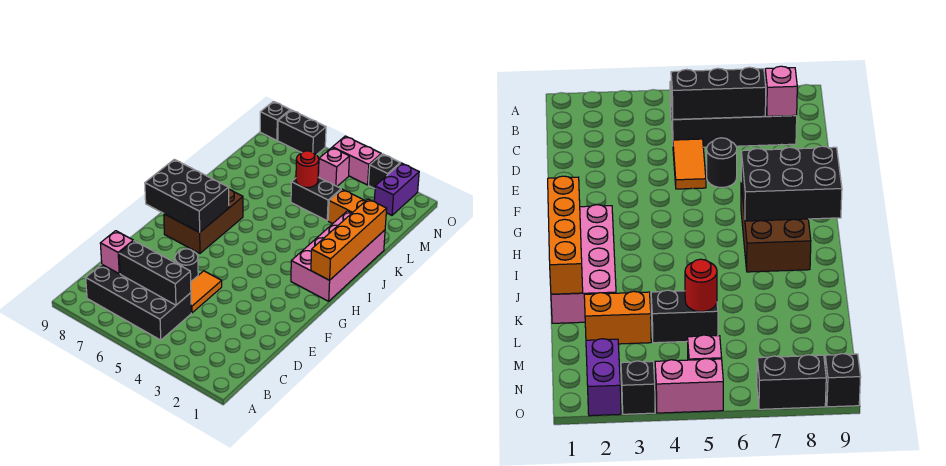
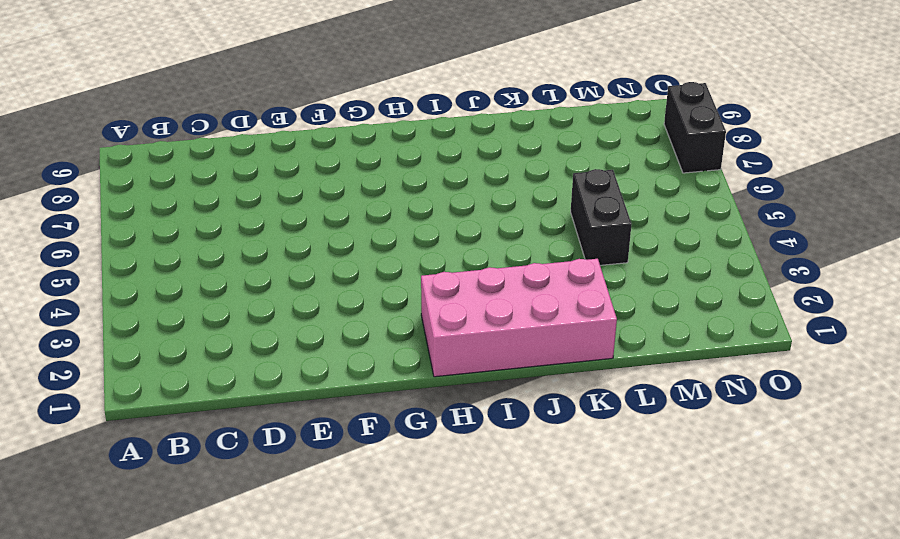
none -> black 2x4 brick [86,265,191,340]
none -> orange 1x2 tile [191,271,222,313]
none -> black 1x1 round brick [175,249,198,281]

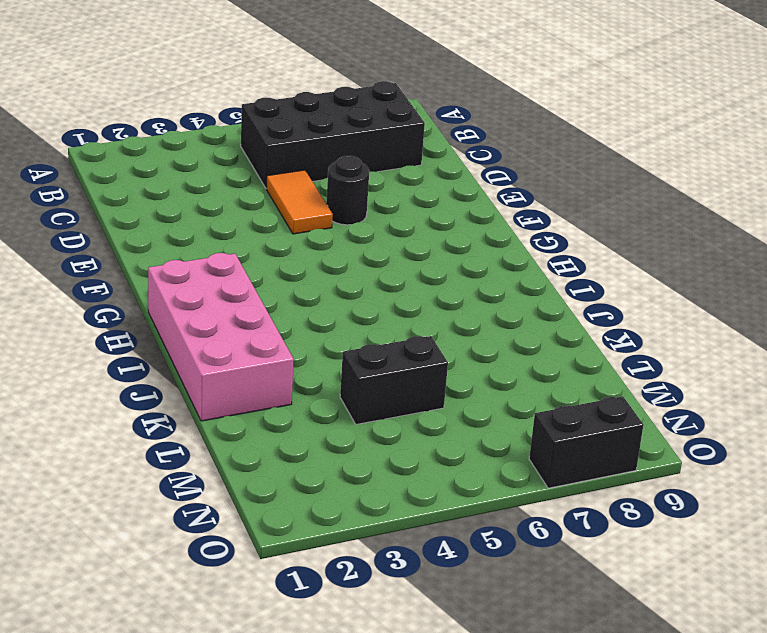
none -> brown 2x3 brick [164,190,243,253]
none -> orange 1x2 brick [328,189,365,224]
none -> purple 1x2 brick [374,163,419,215]

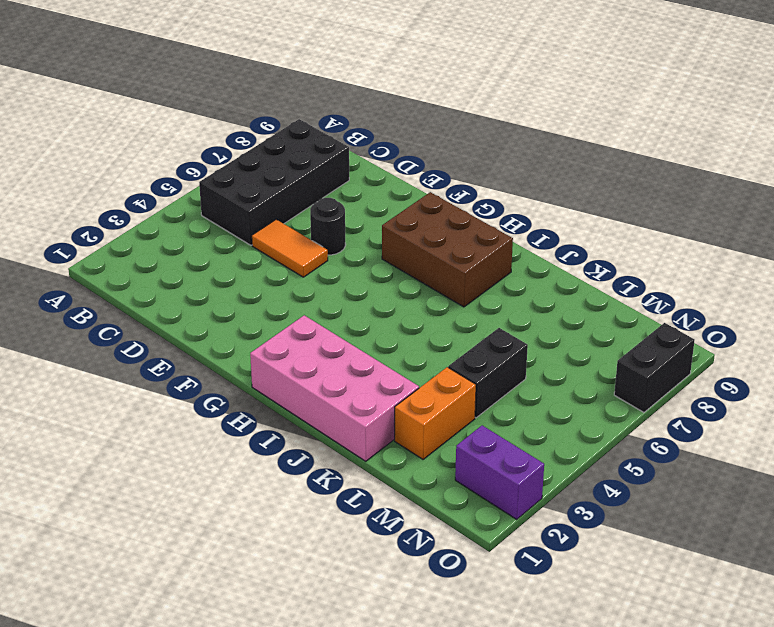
none -> pink 1x1 brick [318,148,349,186]
none -> black 1x1 brick [369,154,400,189]
none -> pink 1x2 brick [333,136,381,185]

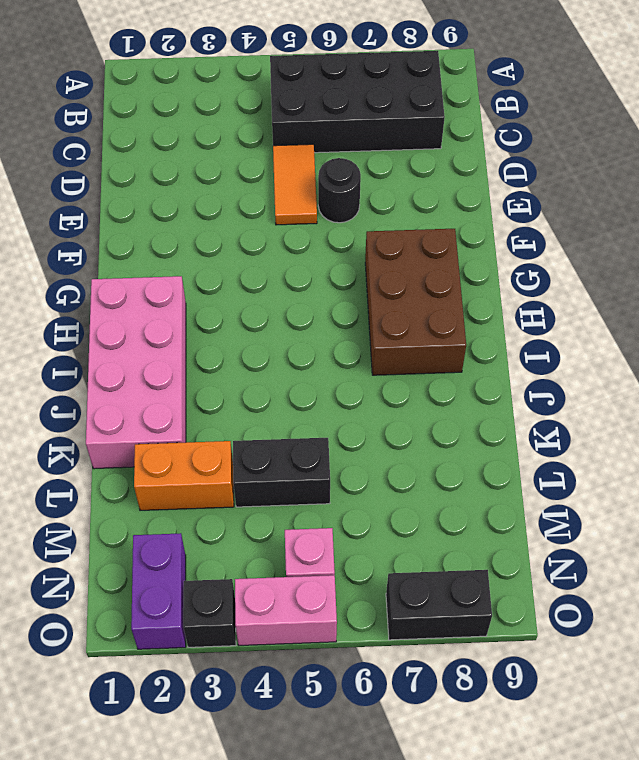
none -> black 1x1 brick [260,102,290,140]
none -> black 1x3 brick [119,241,191,305]
none -> pink 1x1 brick [100,231,133,274]

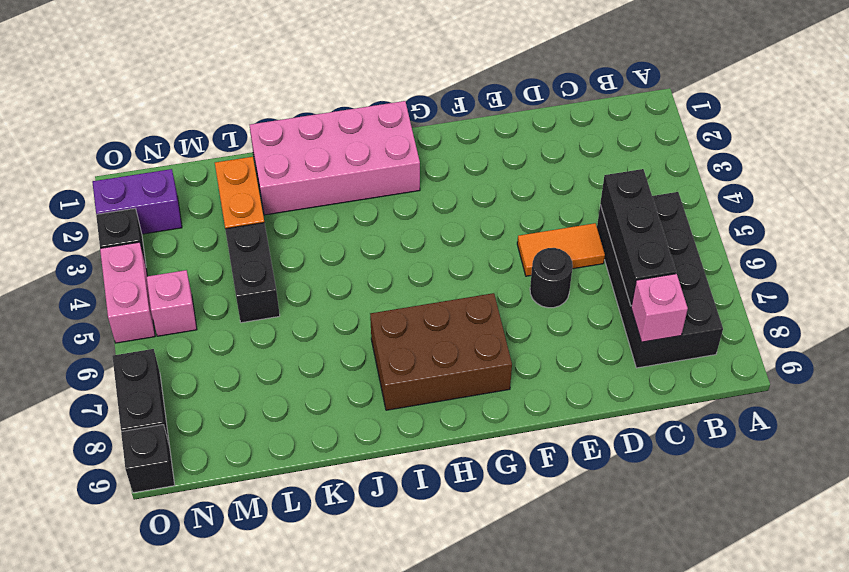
none -> black 2x3 brick [145,159,229,232]
none -> orange 1x4 brick [311,199,387,280]
none -> red 1x1 round brick [296,151,319,187]

